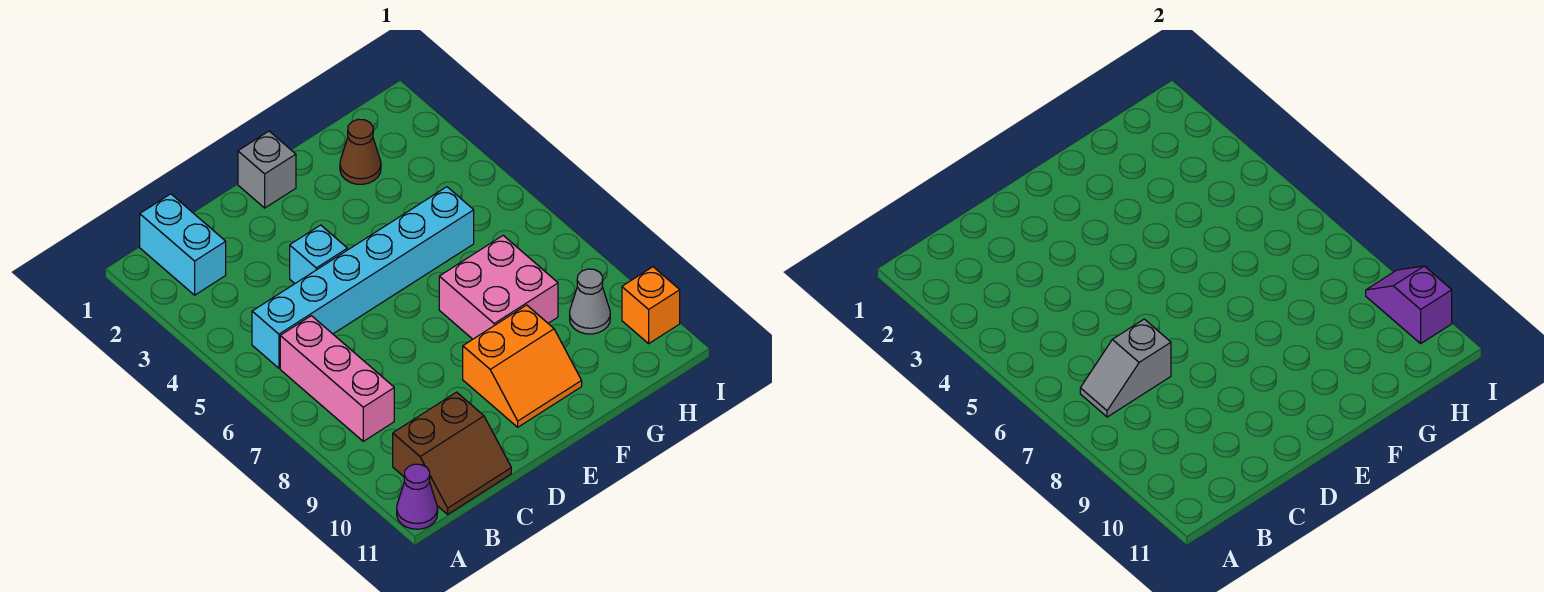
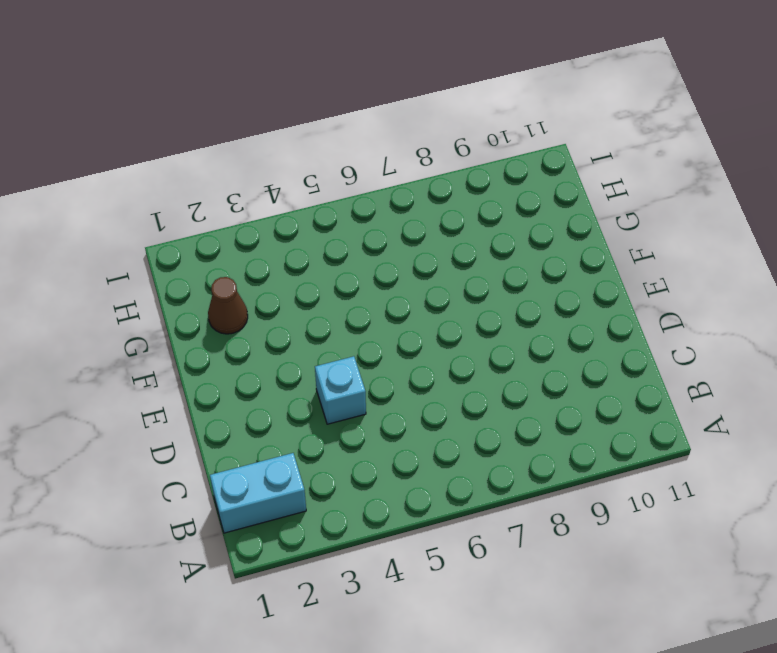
none -> purple 1x1 cone [397,464,438,529]
none -> cyan 1x6 brick [252,187,474,368]
none -> pink 1x3 brick [280,316,394,441]

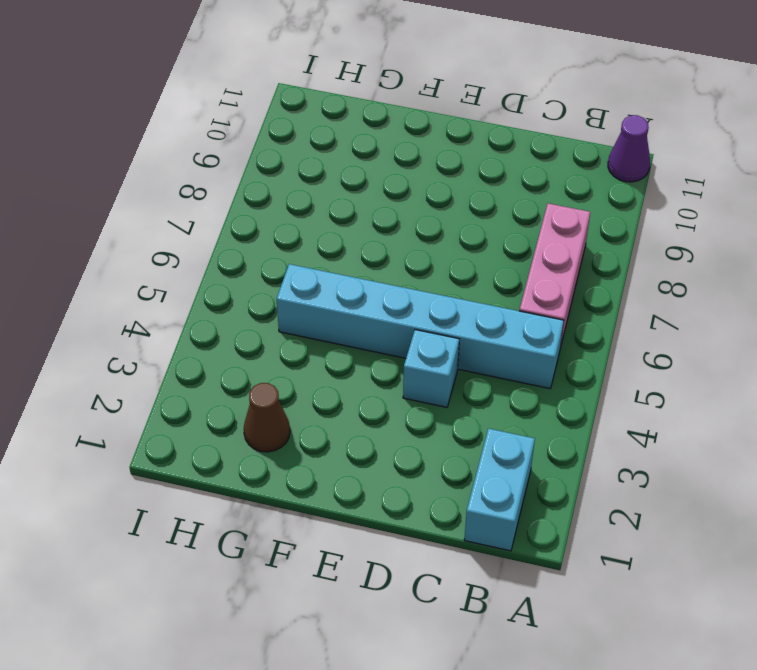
none -> brown 2x2 slope [393,392,511,514]
none -> grey 1x1 brick [238,131,296,208]
none -> orange 2x2 slope [463,305,582,427]

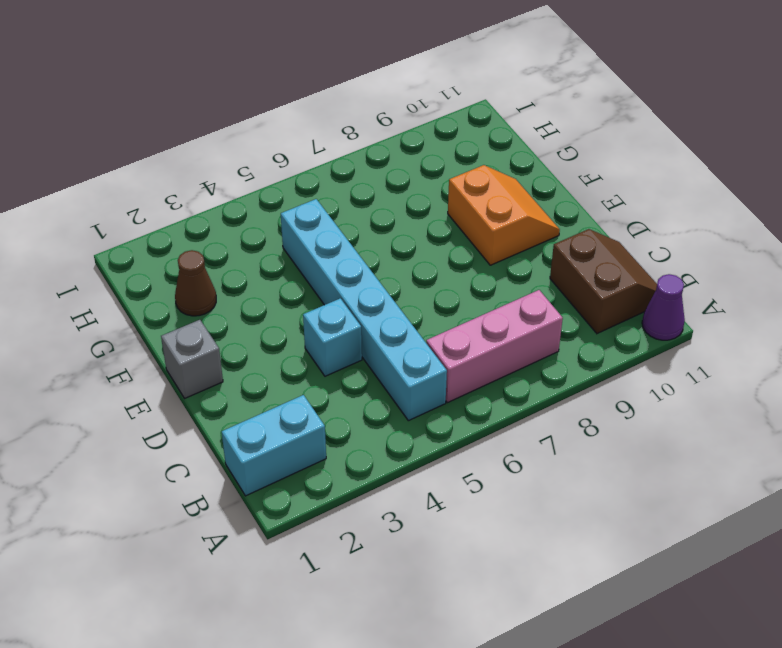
none -> pink 2x2 brick [439,236,558,339]
none -> grey 1x1 cone [570,269,610,334]
none -> orange 1x1 brick [622,267,680,343]

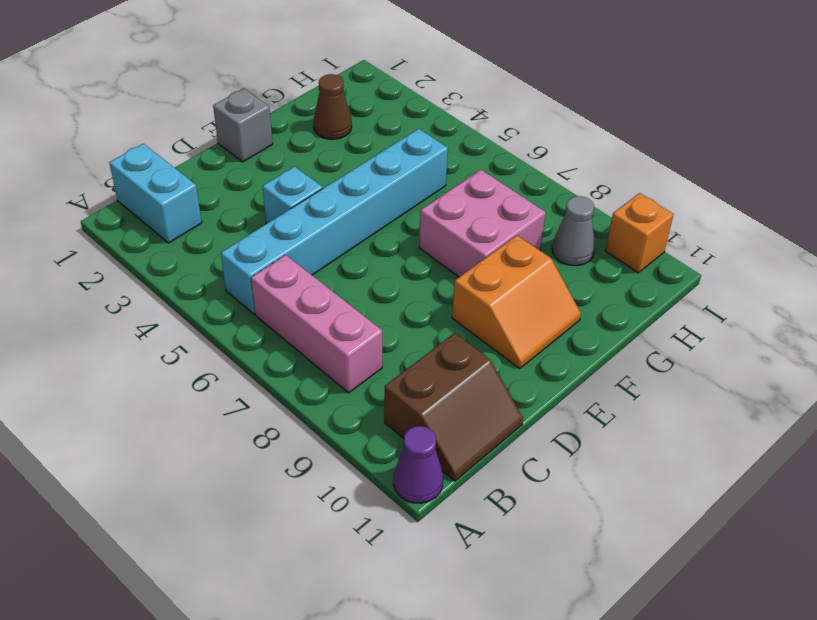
none -> grey 1x2 slope [1080,319,1171,417]
none -> purple 1x2 slope [1366,266,1452,343]

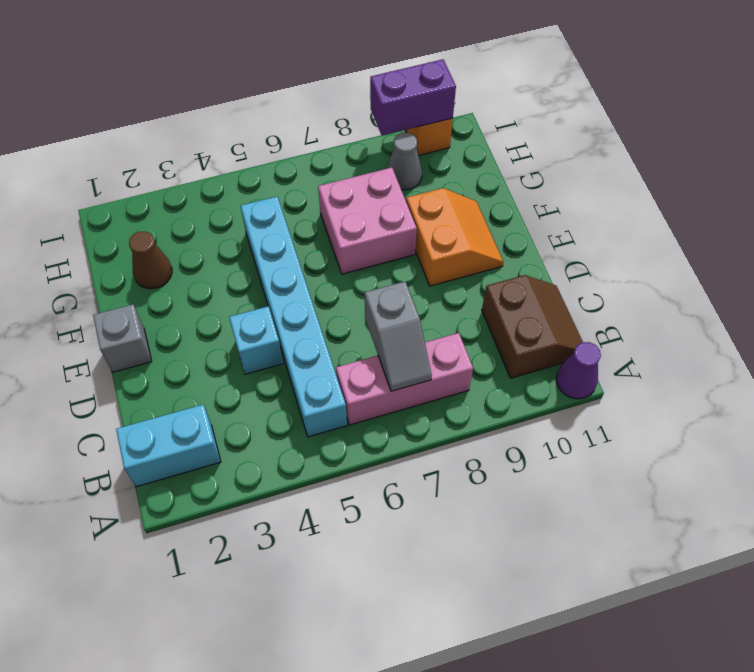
purple 1x2 brick [370,59,456,135] -> purple 1x2 slope [1366,266,1452,343]

